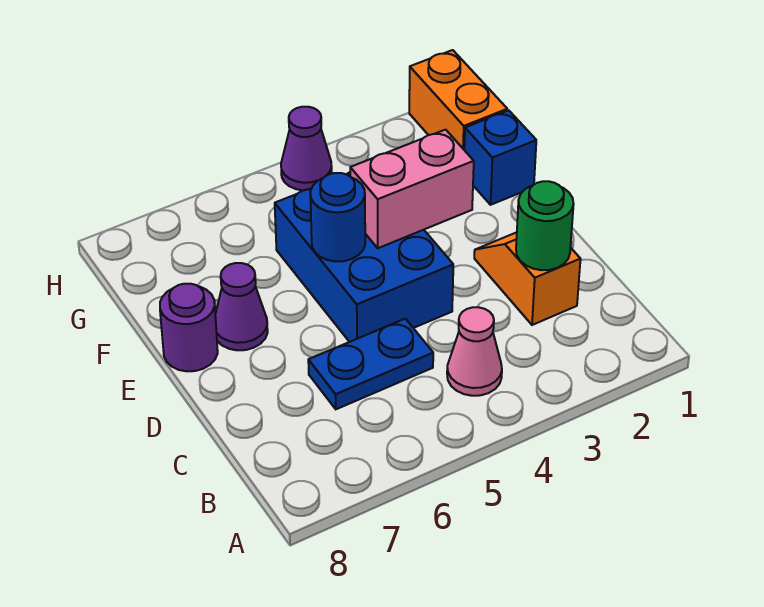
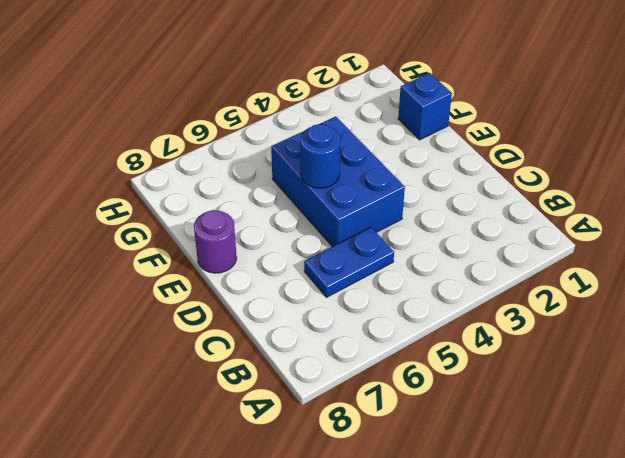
none -> pink 1x1 cone [447,307,502,396]
none -> orange 1x2 slope [474,232,580,325]
none -> purple 1x1 cone [215,263,268,350]

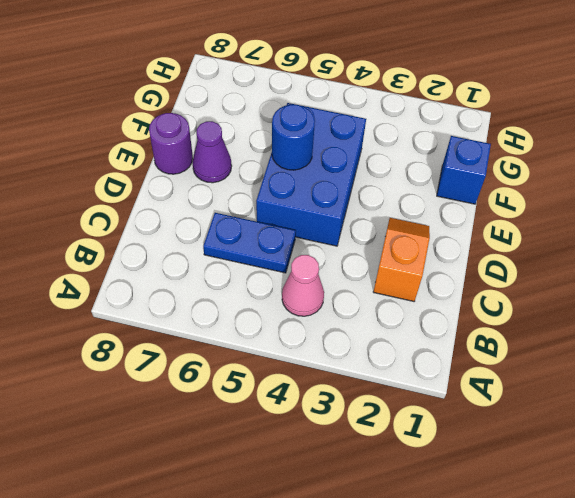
none -> orange 1x2 brick [409,50,507,149]
none -> purple 1x1 cone [281,107,332,190]
none -> green 1x1 round brick [516,181,574,270]

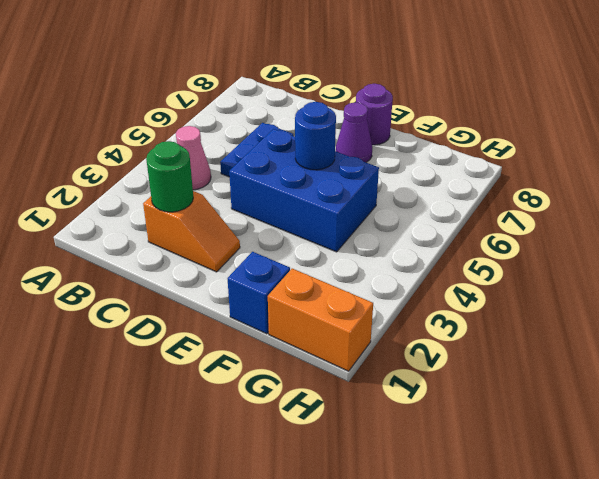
none -> purple 1x1 cone [281,107,332,190]
none -> pink 1x2 brick [350,130,474,248]

